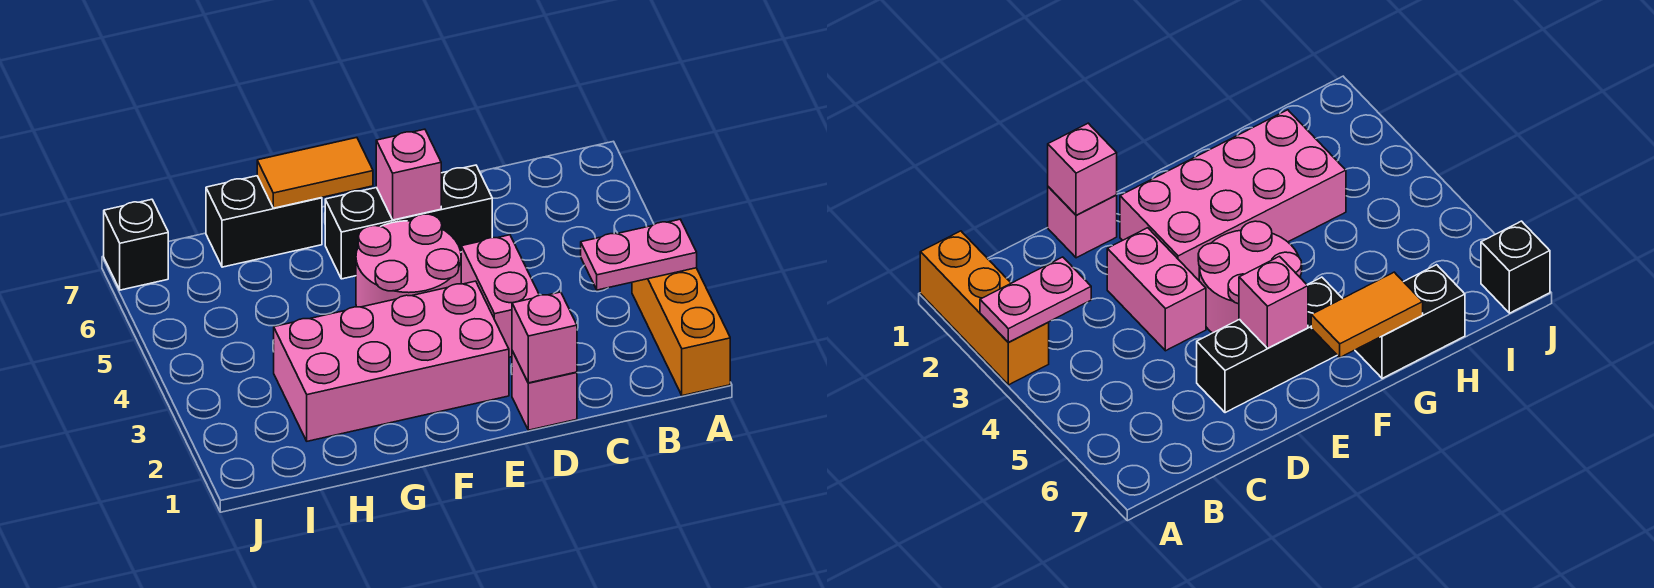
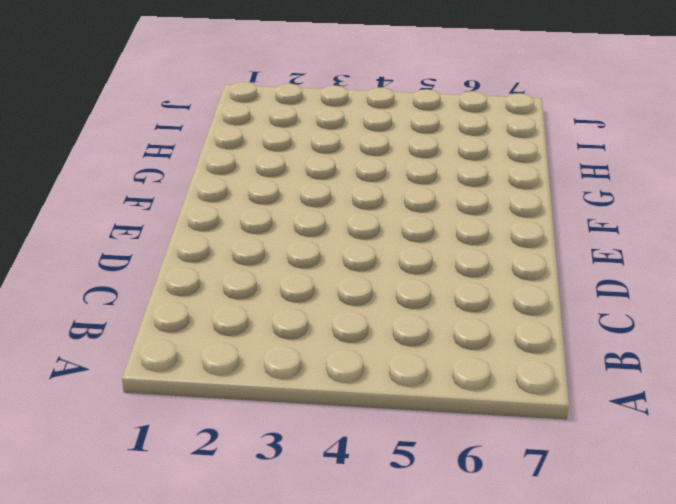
none -> orange 1x3 brick [632,268,730,396]
none -> pink 1x1 brick [512,351,577,430]
none -> pink 1x2 brick [461,235,539,357]

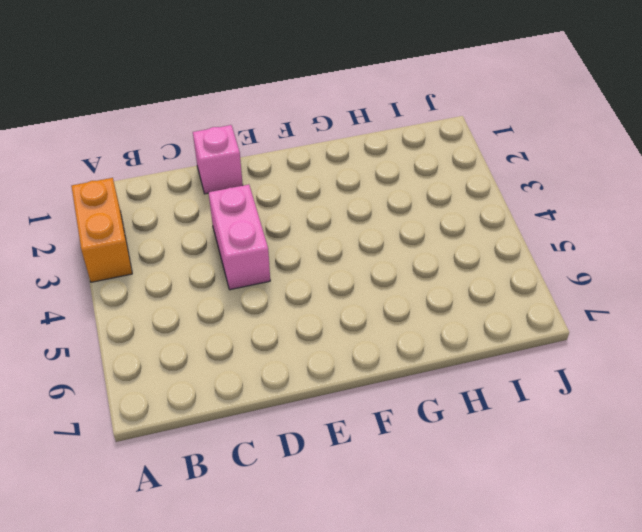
orange 1x2 brick [71,178,132,282] -> orange 1x3 brick [632,268,730,396]
none -> black 1x3 brick [325,165,492,279]
none -> pink 2x4 brick [274,281,509,441]
none -> pink 2x2 round brick [356,214,461,307]

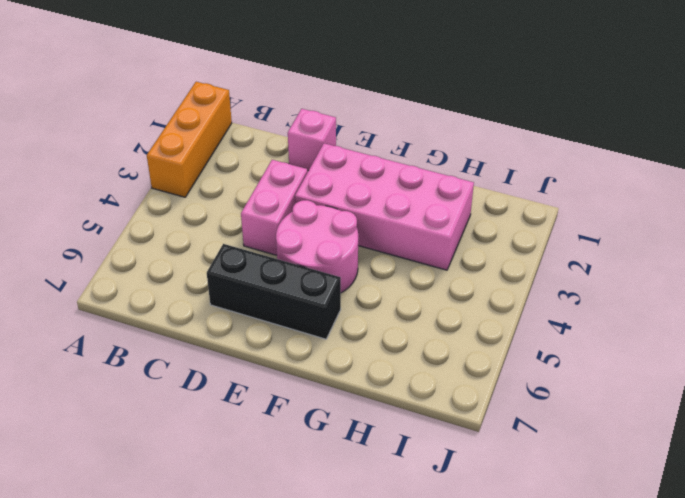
none -> black 1x2 brick [206,176,322,267]
none -> black 1x1 brick [104,199,168,290]
none -> pink 1x2 plate [581,219,697,290]

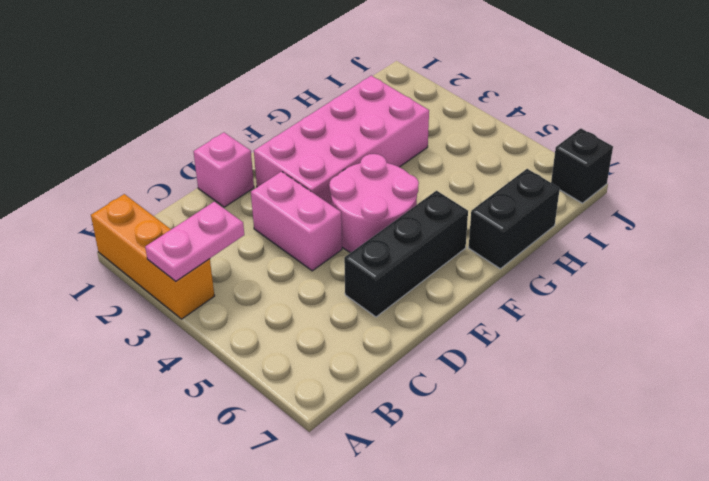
none -> pink 1x1 brick [512,292,577,383]
none -> pink 1x1 brick [376,129,441,220]
none -> orange 1x2 tile [257,138,373,208]

